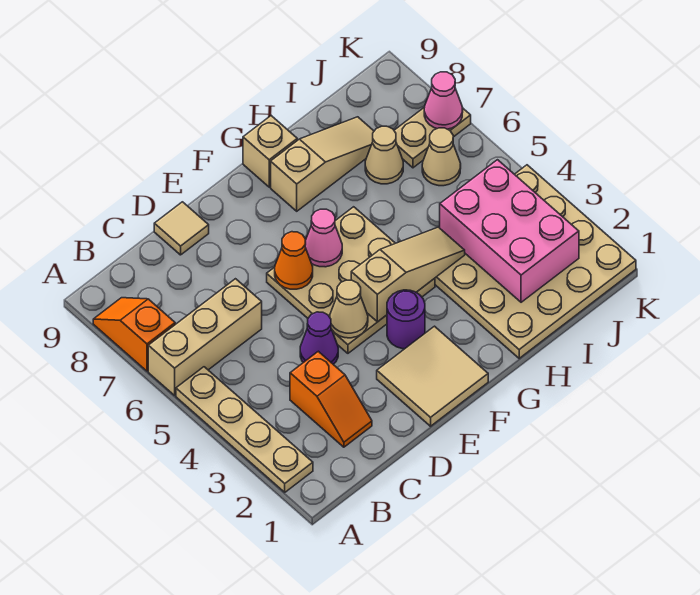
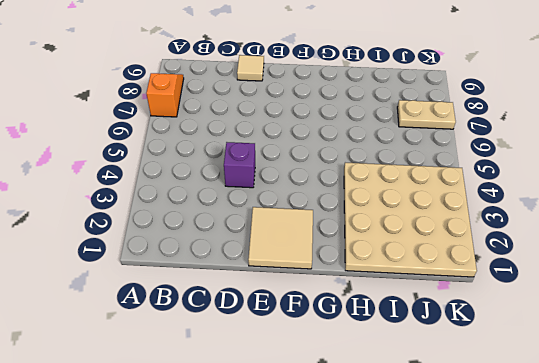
purple 1x1 brick [224,142,255,188] -> purple 1x1 cone [300,312,338,365]
none -> tan 1x4 plate [176,367,313,492]
none -> tan 1x3 brick [148,279,262,395]
none -> orange 1x2 slope [290,351,372,447]

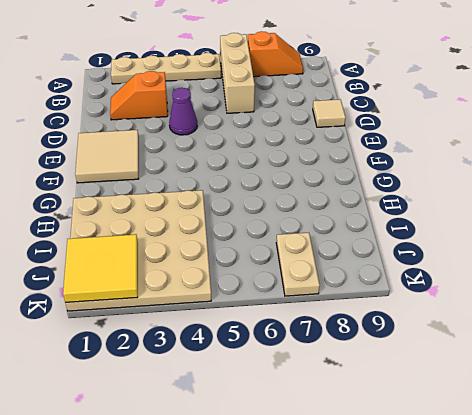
yellow 2x2 tile [63,234,138,302] -> pink 2x3 brick [440,160,579,302]
none -> tan 3x3 plate [267,207,435,353]
none -> purple 1x1 round brick [387,290,425,349]
none -> tan 1x3 slope [271,117,374,211]

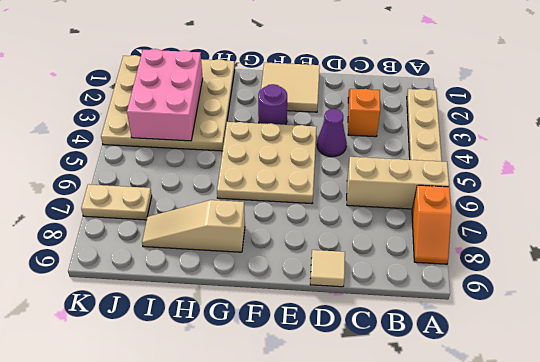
none -> tan 1x1 brick [243,116,297,187]
none -> tan 1x1 cone [365,126,403,184]
none -> tan 1x1 cone [422,128,461,186]

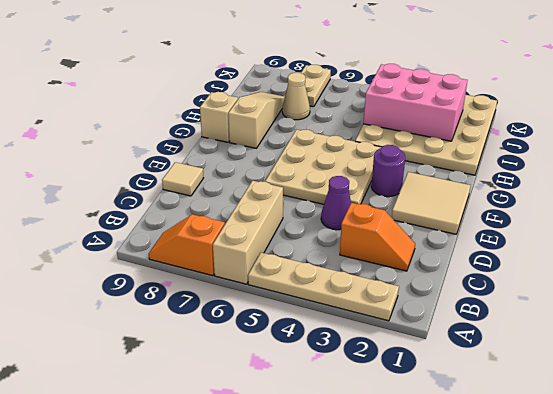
none -> tan 1x1 cone [422,128,461,186]
none -> tan 1x1 cone [330,280,368,338]
none -> orange 1x1 cone [275,232,313,289]

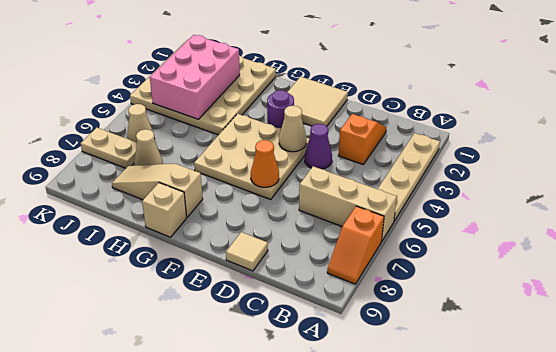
none -> tan 1x3 slope [351,227,465,322]
none -> pink 1x1 cone [305,209,342,267]
none -> pink 1x1 cone [424,72,463,129]

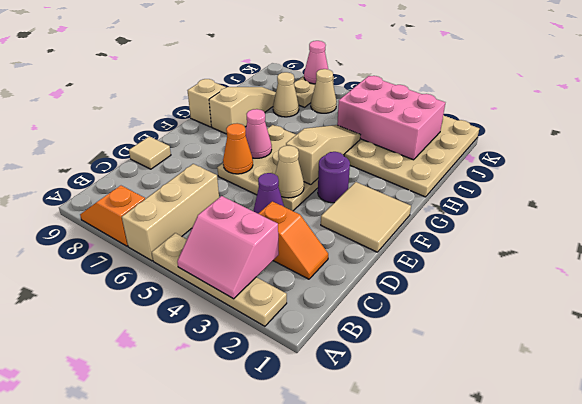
pink 2x2 slope [177,196,279,299] -> none

